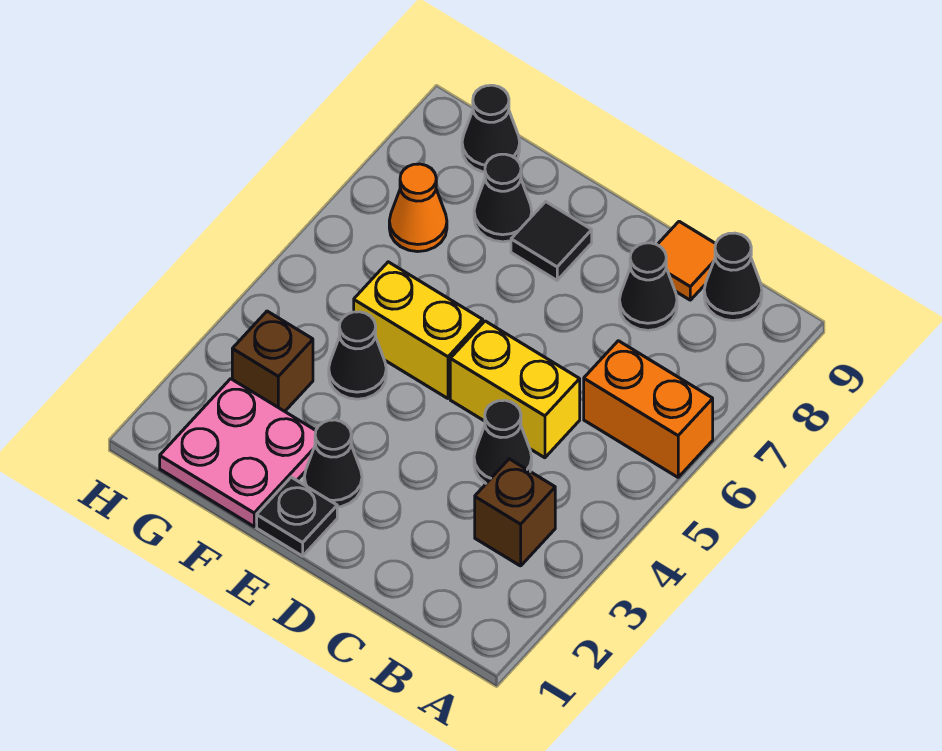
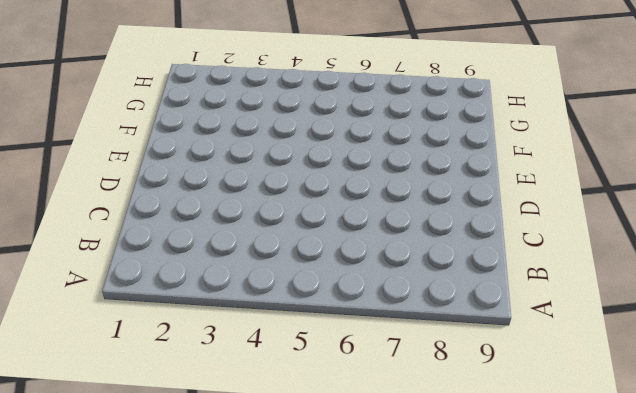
none -> orange 1x2 brick [584,341,713,477]
none -> brown 1x1 brick [475,459,555,566]
none -> black 1x1 cone [704,233,762,321]

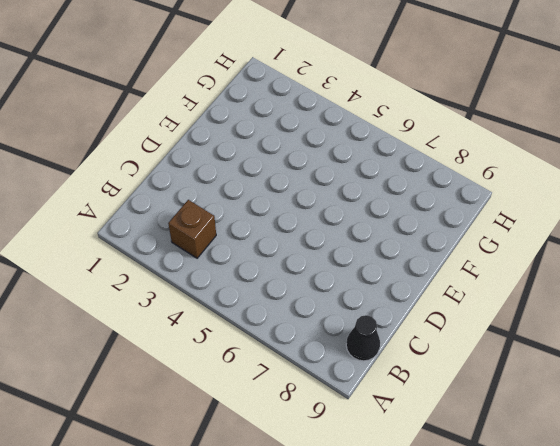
none -> orange 1x2 brick [584,341,713,477]
none -> black 1x1 cone [474,400,532,483]
none -> yellow 1x2 brick [450,321,580,458]

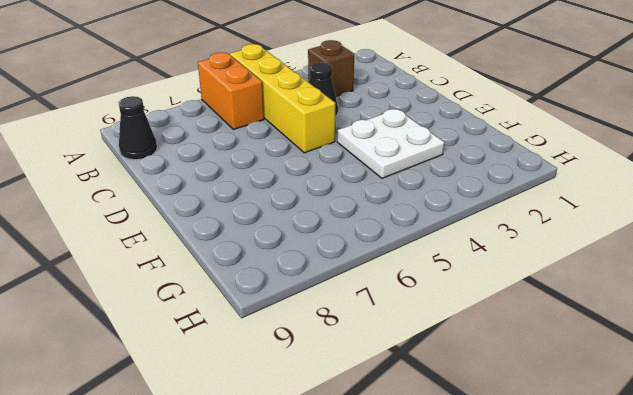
yellow 1x4 brick [230,44,335,153] -> yellow 1x2 brick [450,321,580,458]
white 2x2 plate [337,109,444,178] -> black 1x1 cone [329,312,386,399]
none -> black 1x1 cone [619,243,677,330]
none -> orange 1x1 tile [657,221,716,300]
none -> black 1x1 plate [257,477,337,556]

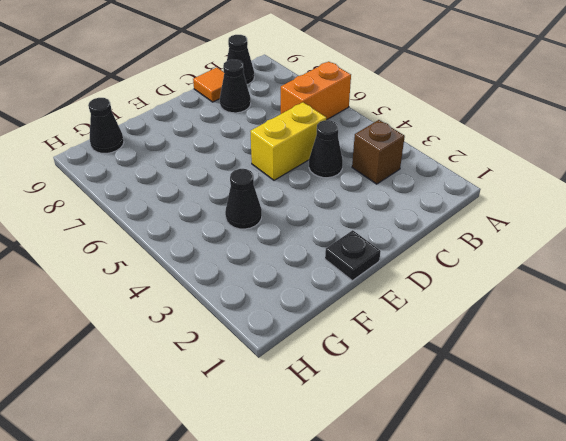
none -> black 1x1 cone [304,420,362,507]
none -> yellow 1x2 brick [354,262,483,398]
none -> black 1x1 tile [511,202,592,280]

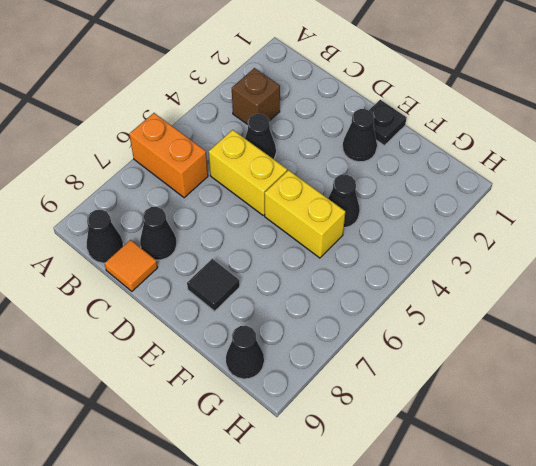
none -> pink 2x2 plate [160,379,316,526]
none -> black 1x1 cone [474,154,532,242]
none -> brown 1x1 brick [232,311,313,411]

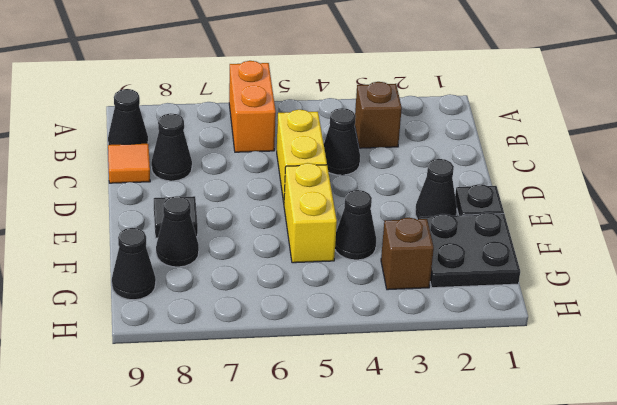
black 2x2 plate [420,212,520,288] -> pink 2x2 plate [160,379,316,526]
none -> orange 1x1 cone [389,164,447,252]

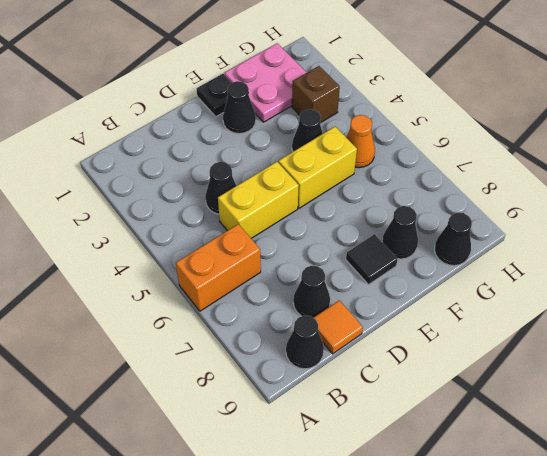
orange 1x1 cone [346,115,375,168] -> orange 1x1 cone moved to [389,164,447,252]
none -> brown 1x1 brick [475,459,555,566]

